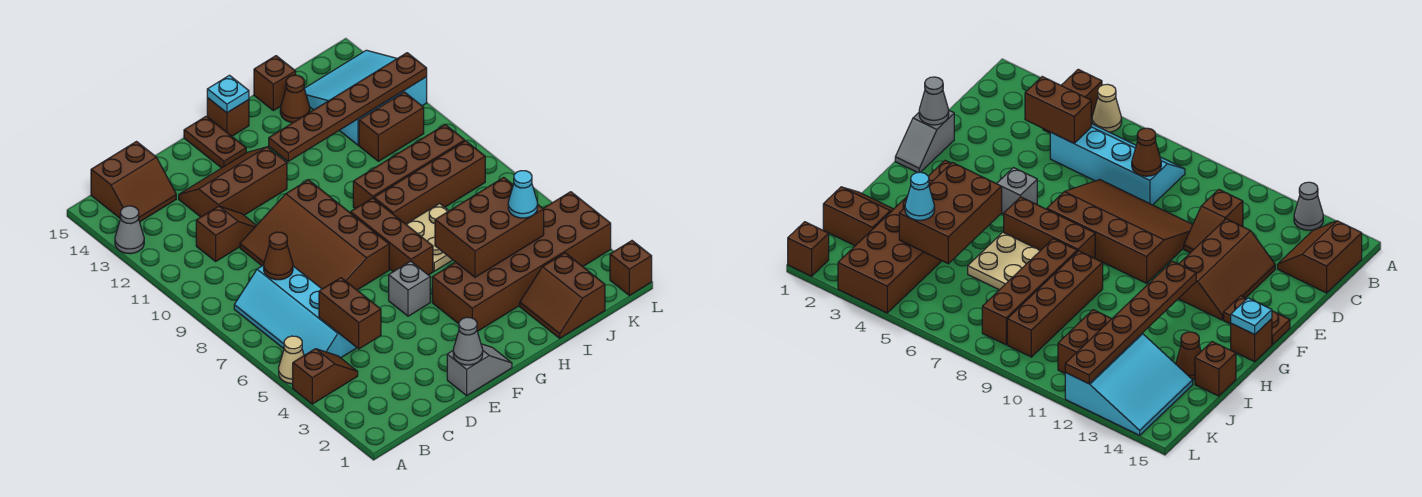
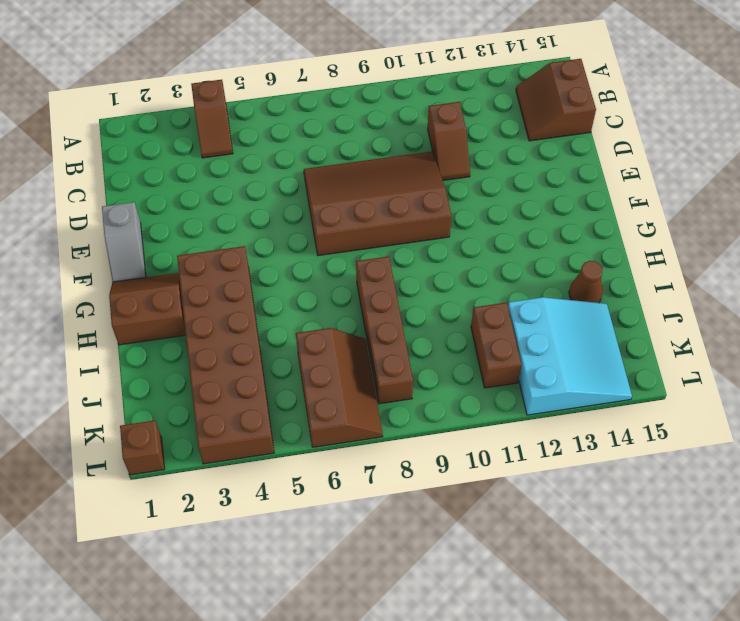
brown 2x2 slope [109,273,186,345] -> brown 2x2 slope moved to [520,253,605,338]
brown 2x3 slope [296,328,383,447] -> brown 2x3 slope moved to [179,147,287,217]
none -> tan 1x1 cone [279,336,304,384]
none -> grey 1x1 cone [115,206,144,254]
none -> cyan 2x4 slope [234,265,357,358]
none -> grey 1x1 brick [389,261,430,316]

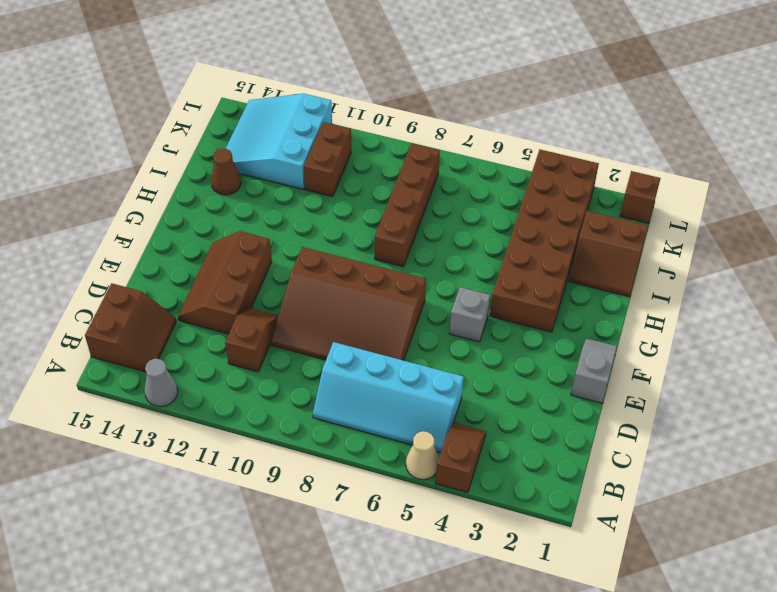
none -> brown 1x2 plate [184,116,246,168]
none -> brown 1x3 brick [351,198,433,275]
none -> brown 1x1 brick [207,98,249,136]
none -> tan 2x2 plate [406,203,452,271]

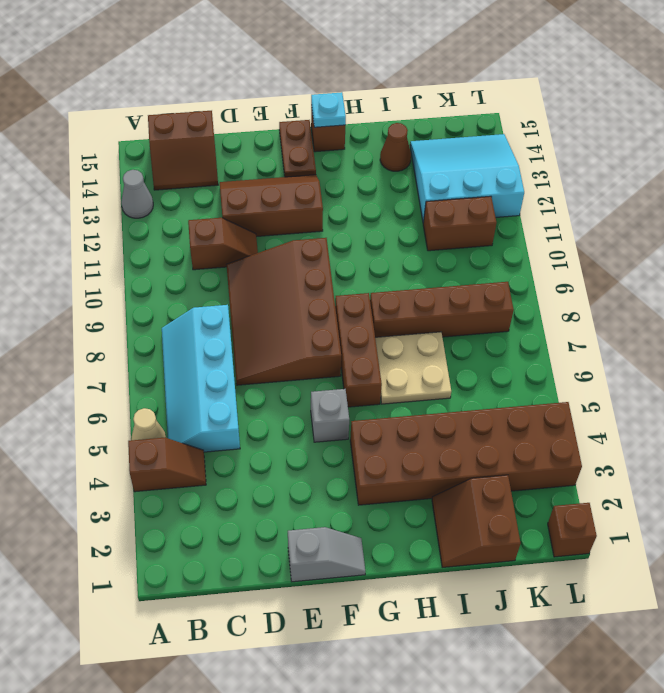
none -> brown 1x4 brick [353,125,465,209]
none -> brown 1x1 brick [254,56,296,111]
none -> brown 1x2 brick [319,278,381,349]
none -> brown 1x1 cone [264,232,293,280]

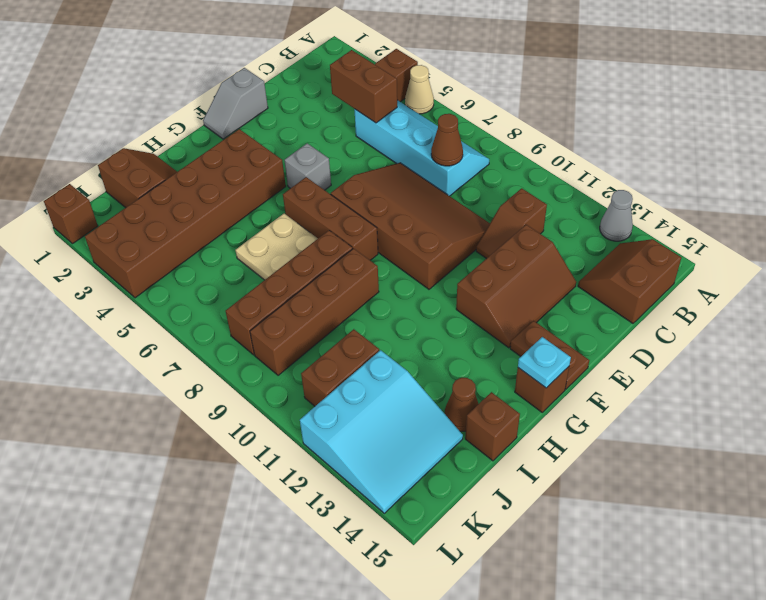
none -> grey 1x1 cone [453,317,483,365]
none -> brown 1x6 plate [269,53,427,161]
none -> brown 2x3 brick [435,177,544,277]
none -> cyan 1x1 cone [508,171,538,218]

